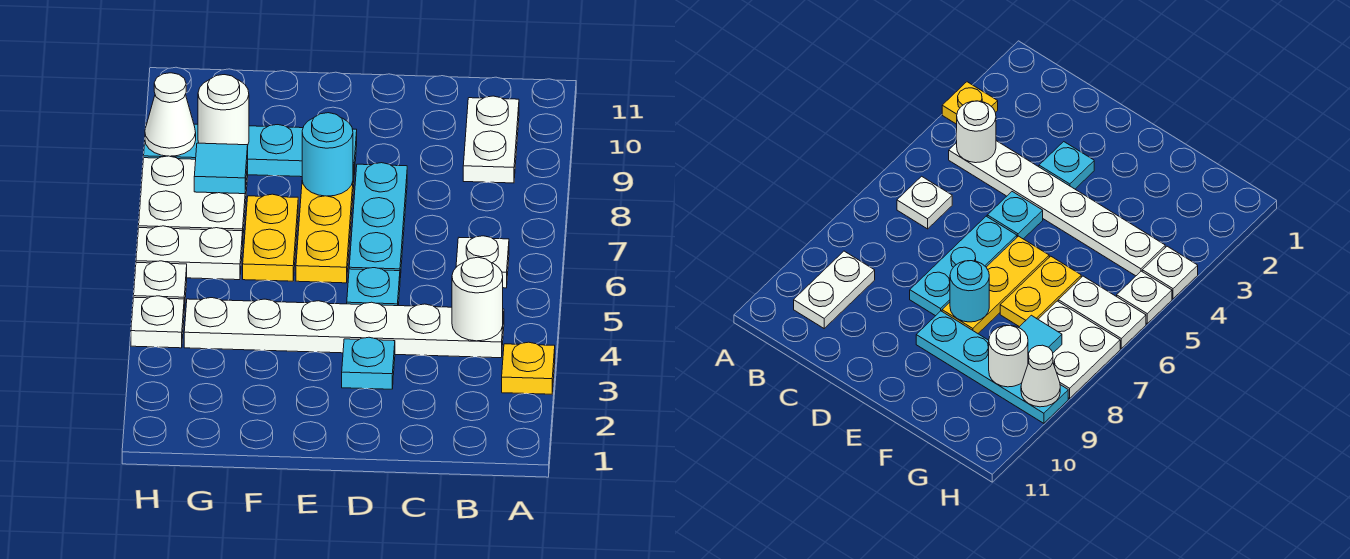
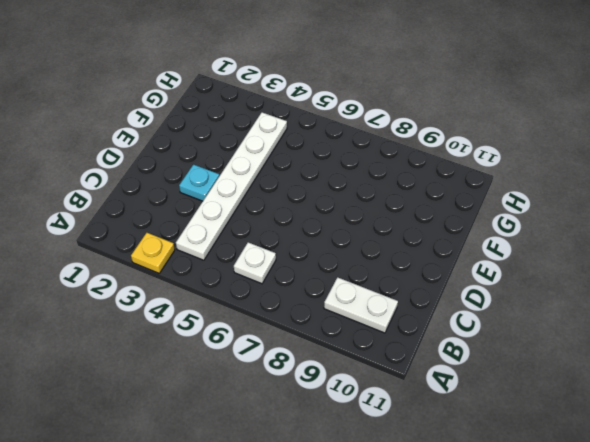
none -> cyan 1x1 plate [347,268,400,306]
none -> cyan 1x3 plate [349,163,407,278]
none -> yellow 1x3 plate [296,164,354,283]

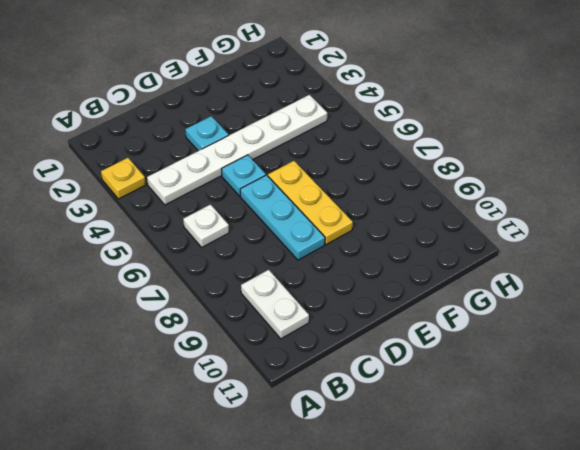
none -> cyan 1x4 plate [144,123,357,177]
none -> yellow 1x2 plate [243,194,298,281]
none -> white 1x2 plate [136,226,243,280]

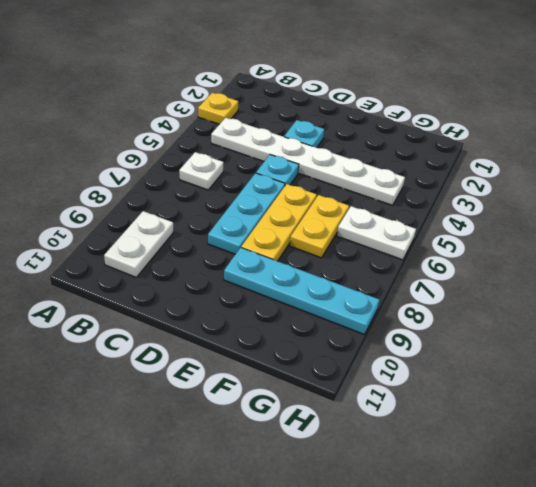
none -> white 2x2 plate [139,156,248,233]
none -> white 1x1 plate [131,296,184,348]
none -> white 1x1 plate [134,261,187,310]

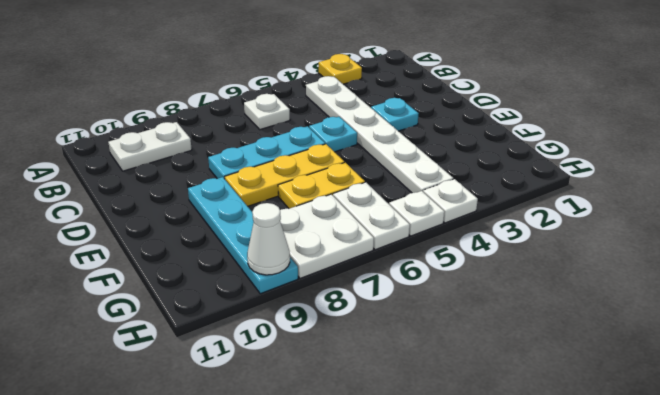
none -> white 1x1 round brick [452,257,503,341]
none -> cyan 1x1 round brick [302,113,353,196]
none -> cyan 1x1 tile [194,143,248,194]

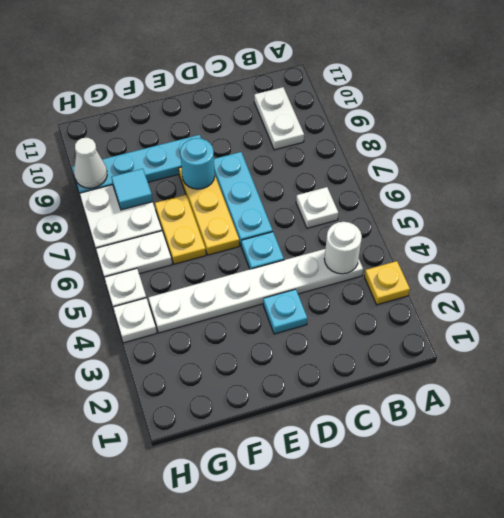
none -> white 1x1 round brick [198,75,249,145]

